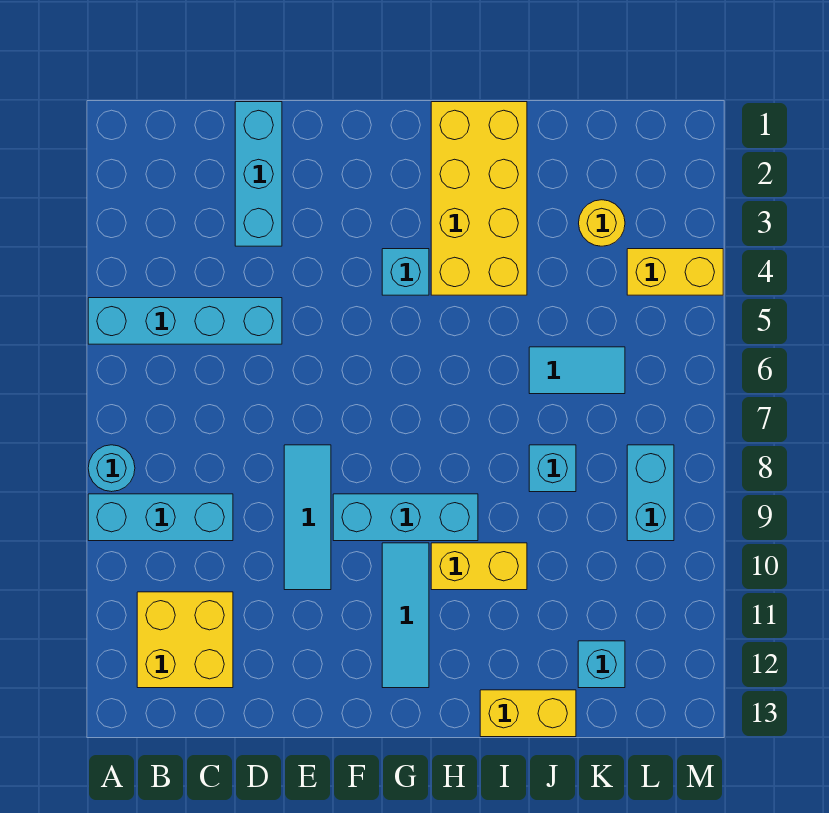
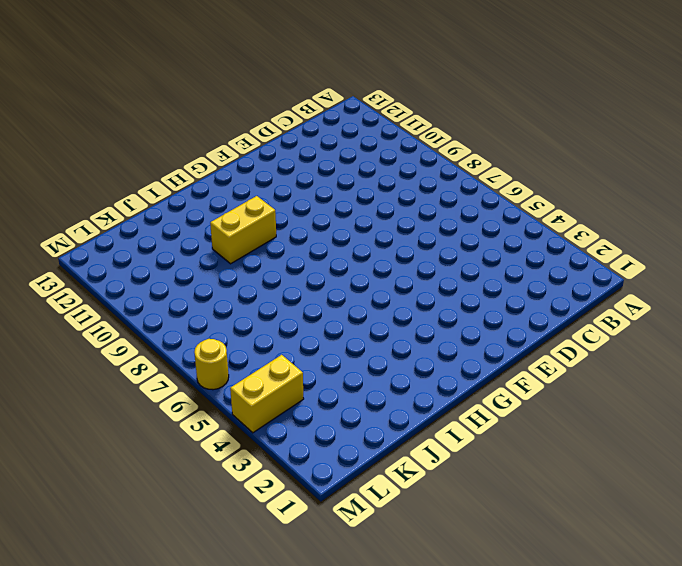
yellow 1x1 round brick [194,339,229,390] -> yellow 1x1 round brick moved to [579,200,625,246]
none -> cyan 1x4 brick [88,298,282,344]
none -> cyan 1x1 round brick [88,445,135,492]
none -> cyan 1x3 brick [88,494,233,541]

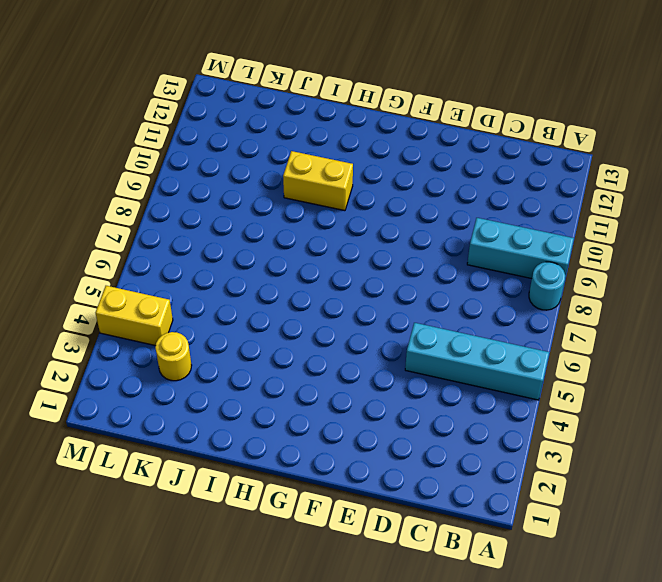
none -> yellow 2x2 brick [137,592,233,688]
none -> cyan 1x3 brick [235,102,282,246]
none -> cyan 1x3 tile [284,445,331,590]

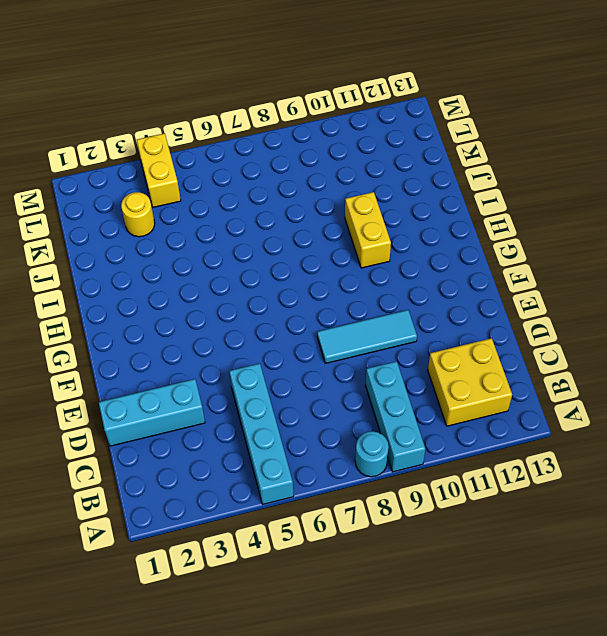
none -> cyan 1x3 brick [333,494,478,541]
none -> cyan 1x1 brick [382,249,429,295]
none -> cyan 1x3 tile [382,543,429,688]

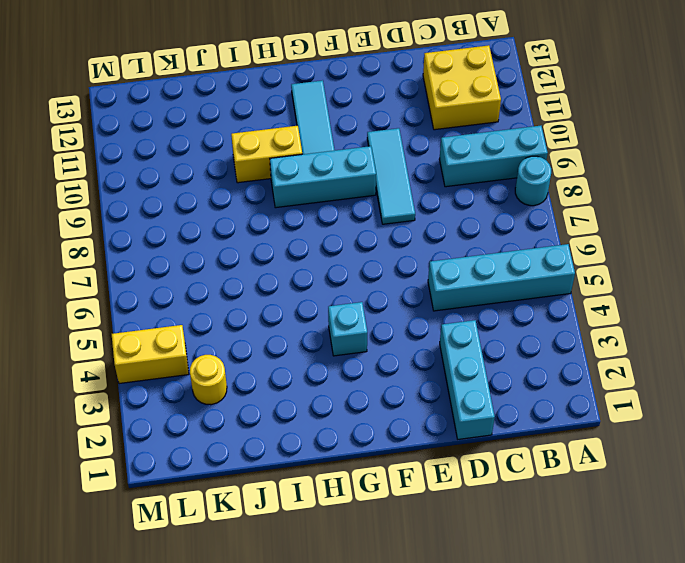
none -> yellow 2x4 brick [431,102,527,295]
none -> yellow 1x2 brick [480,690,576,737]
none -> cyan 1x2 tile [529,347,625,394]

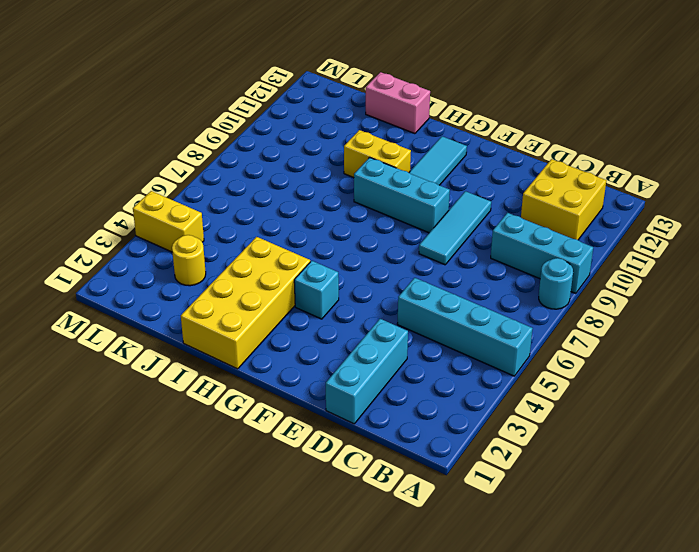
pink 1x2 brick [366,72,430,134] -> yellow 1x2 brick [480,690,576,737]
none -> cyan 1x2 tile [529,347,625,394]
none -> cyan 1x1 brick [529,445,576,492]
none -> cyan 1x1 brick [578,641,625,688]

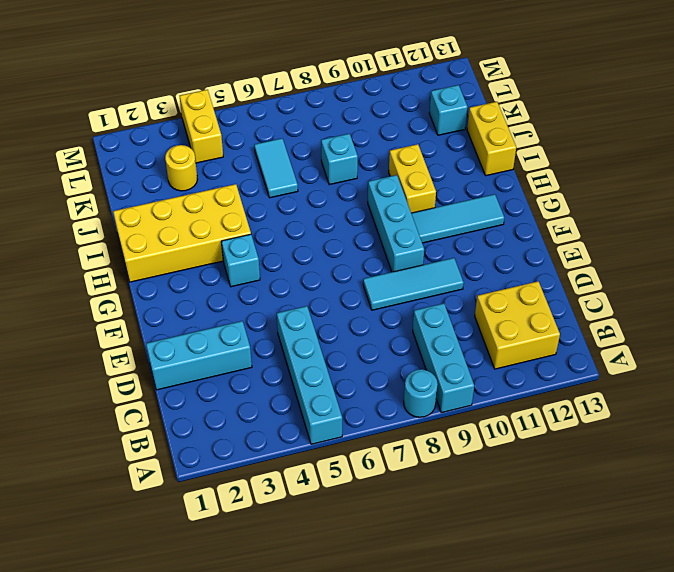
none -> cyan 1x2 brick [627,445,674,541]

